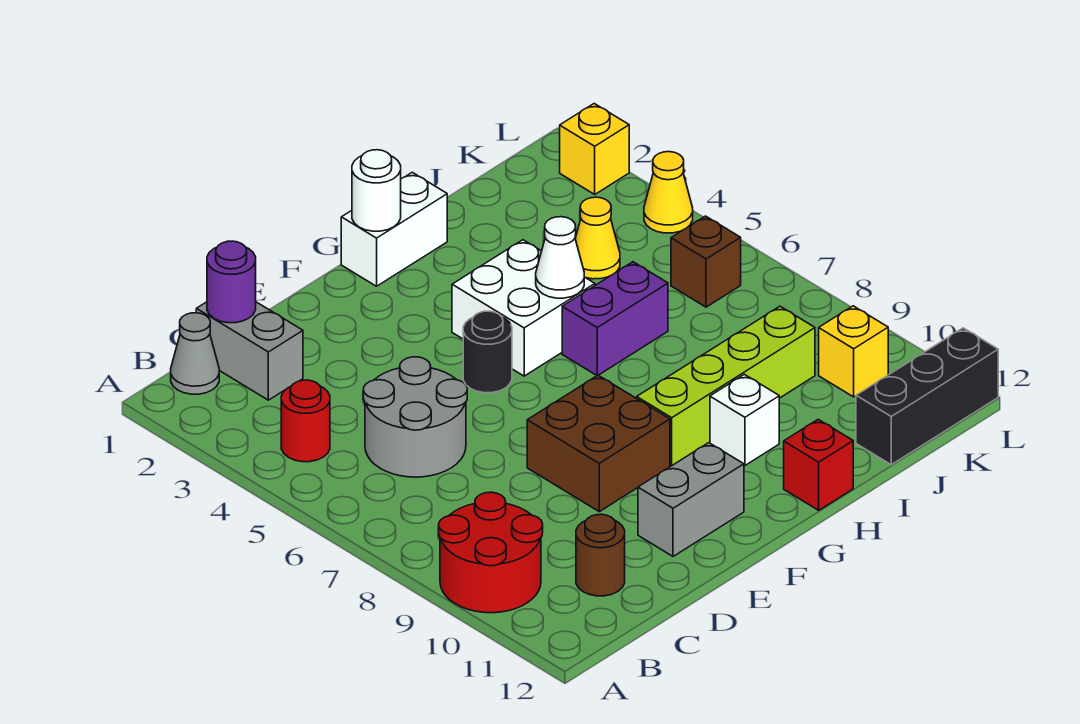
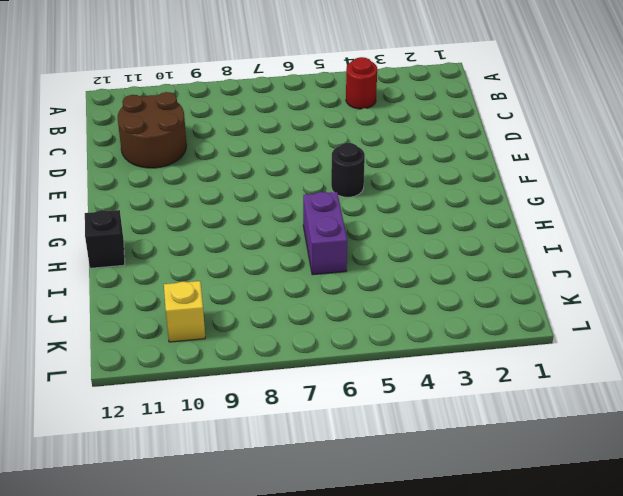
brown 2x2 round brick [118,92,187,168] -> brown 1x1 round brick [576,514,625,596]
black 1x1 brick [85,210,125,268] -> red 1x1 brick [784,419,853,510]
none -> red 2x2 round brick [439,492,543,613]
none -> grey 1x1 cone [171,313,219,394]
none -> grey 1x2 brick [196,302,303,400]

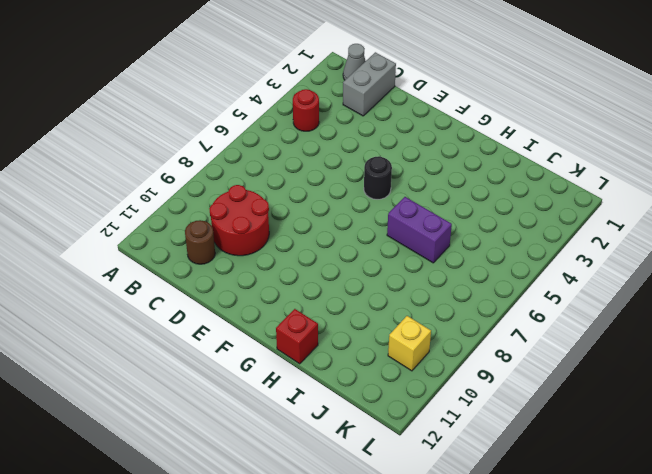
red 2x2 round brick [209,185,269,256] -> red 2x2 round brick moved to [439,492,543,613]
none -> grey 2x2 round brick [363,357,467,477]
none -> brown 2x2 brick [527,375,670,512]
none -> grey 1x2 brick [638,443,744,556]

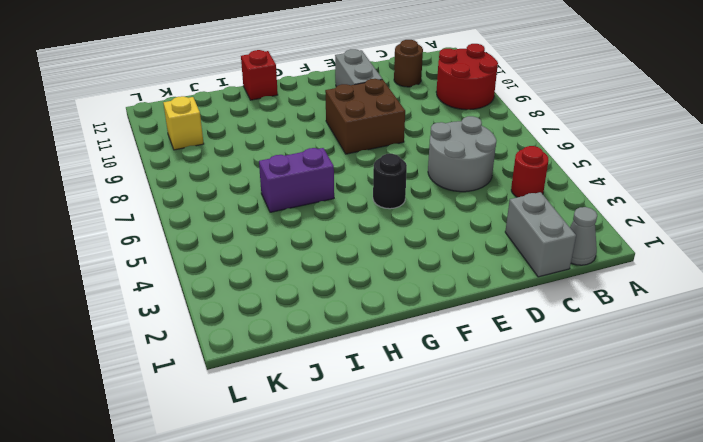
grey 1x2 brick [335,49,382,87] -> grey 1x2 brick turned to [638,443,744,556]
none -> white 1x2 brick [341,172,447,286]
none -> white 2x2 brick [452,240,595,376]
none -> lime 1x4 brick [637,306,815,466]

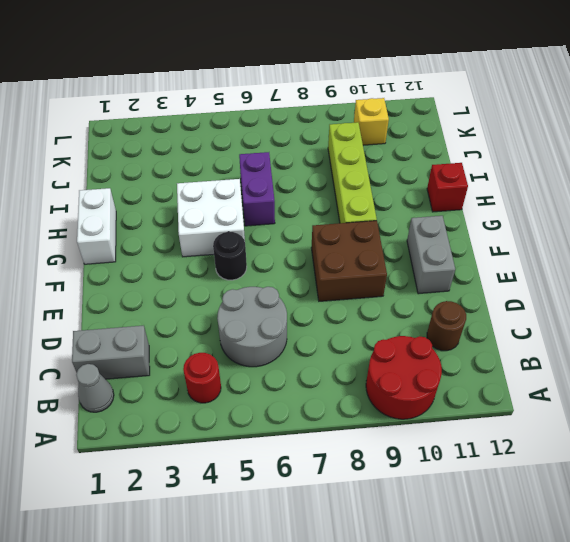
none -> white 1x1 brick [710,374,779,465]
none -> yellow 1x1 cone [575,197,620,279]
none -> black 1x3 brick [856,328,998,465]

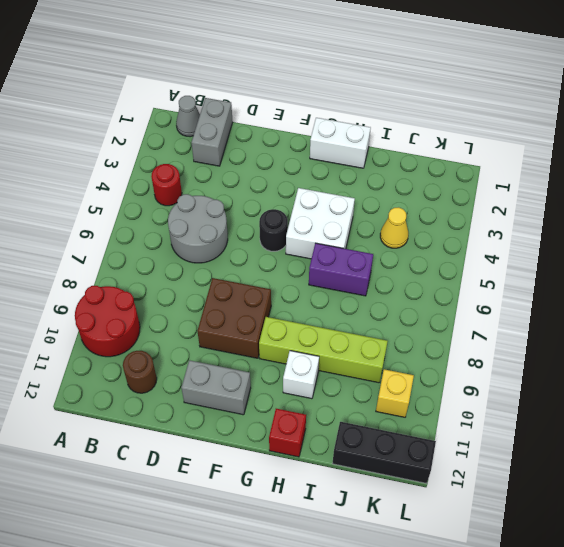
none -> brown 1x1 brick [671,216,741,307]
none -> yellow 1x1 brick [560,104,629,194]
none -> yellow 1x1 cone [644,152,693,233]

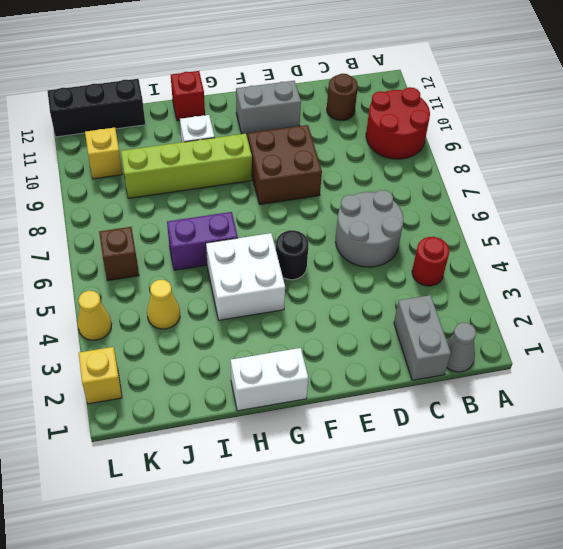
none -> purple 1x1 round brick [207,241,256,323]
none -> white 1x1 round brick [352,150,401,231]
none -> white 1x1 cone [536,217,584,298]

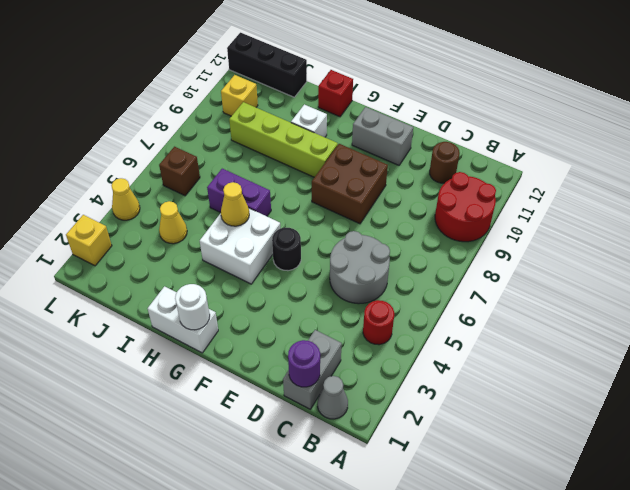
yellow 1x1 cone [221,182,249,226] -> white 1x1 cone [536,217,584,298]

